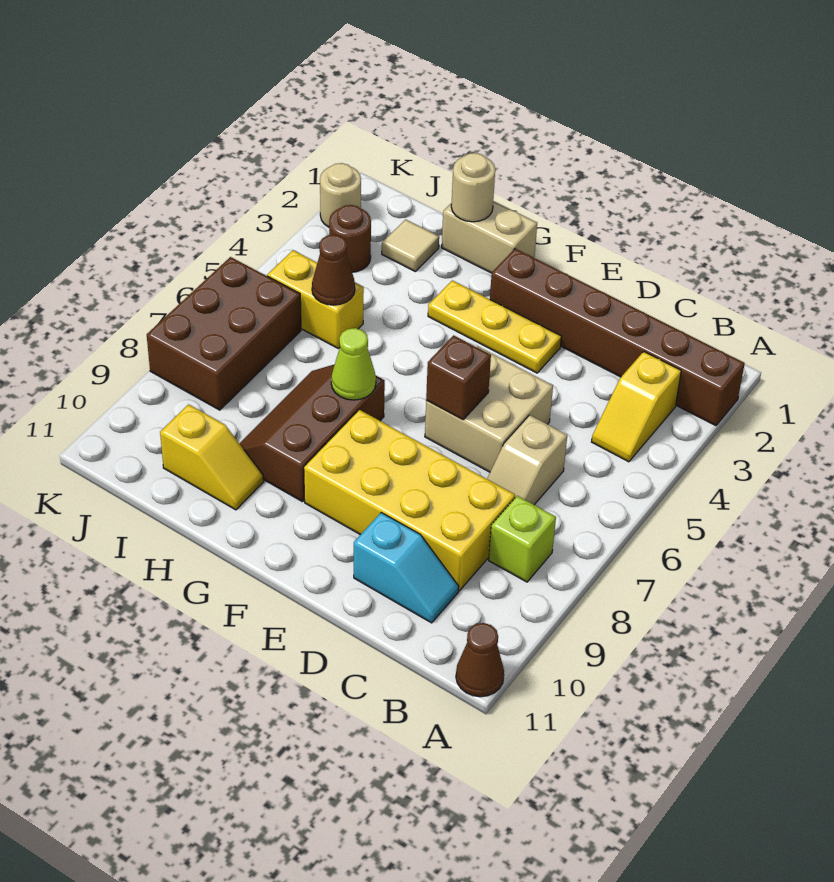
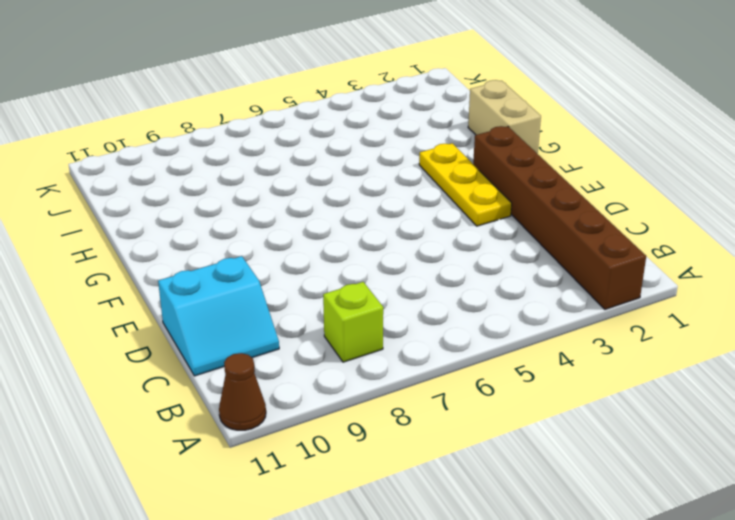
cyan 2x2 slope [158,256,279,376] -> cyan 1x2 slope [354,513,459,623]
none -> yellow 1x2 slope [592,352,681,462]
none -> tan 1x2 slope [487,415,567,505]
none -> yellow 2x4 brick [304,410,515,591]

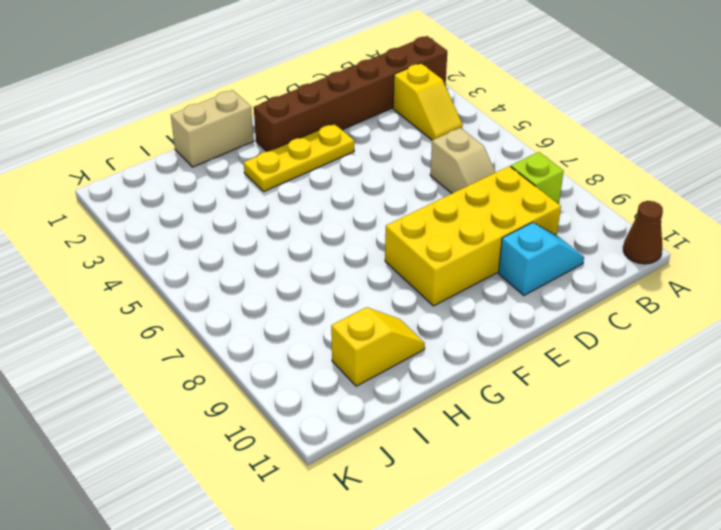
none -> tan 2x2 brick [425,346,553,472]
none -> brown 2x3 slope [239,364,385,502]
none -> tan 1x1 tile [382,219,439,271]

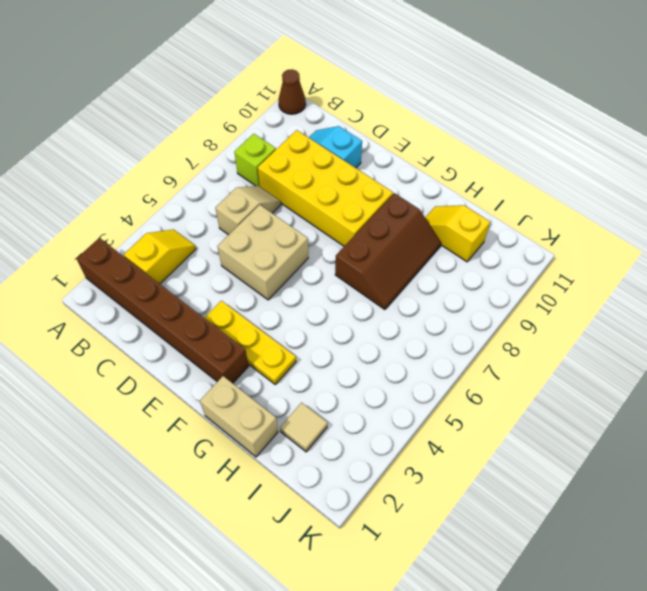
none -> yellow 1x2 brick [267,250,364,348]
none -> brown 1x1 round brick [329,205,371,272]
none -> brown 2x3 brick [147,257,301,410]

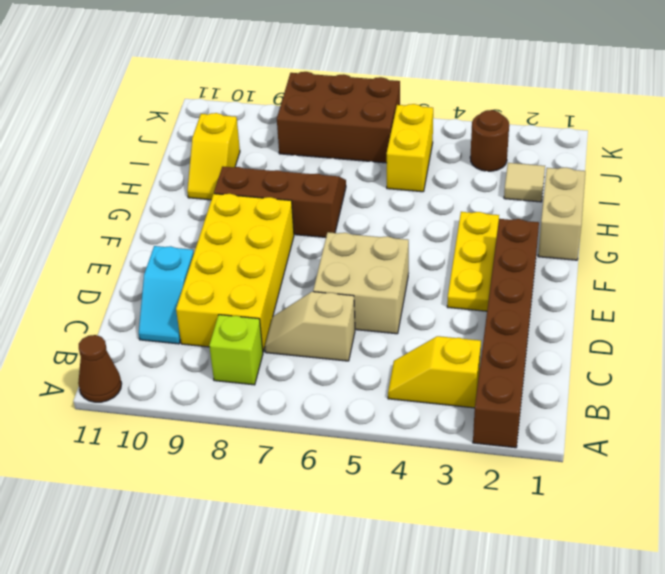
none -> tan 1x1 round brick [320,163,361,227]
none -> brown 1x1 brick [426,335,491,419]
none -> lime 1x1 cone [331,328,376,400]

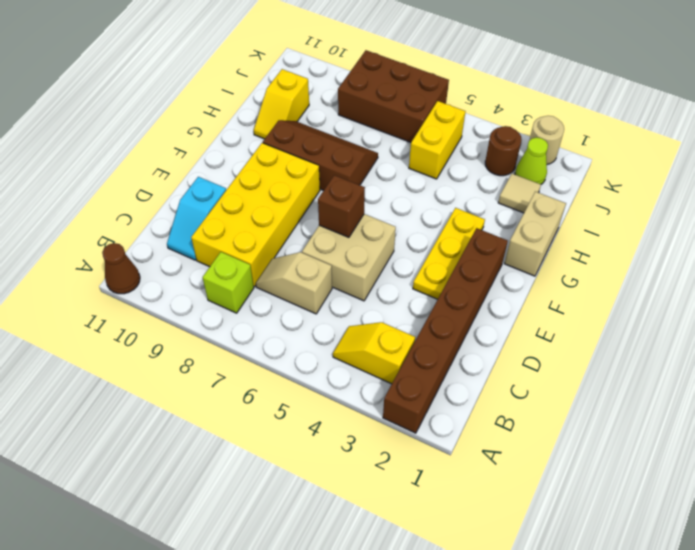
lime 1x1 cone [515,138,548,184] -> lime 1x1 cone moved to [331,328,376,400]
none -> tan 1x1 round brick [451,153,495,222]
none -> brown 1x1 cone [312,235,355,305]

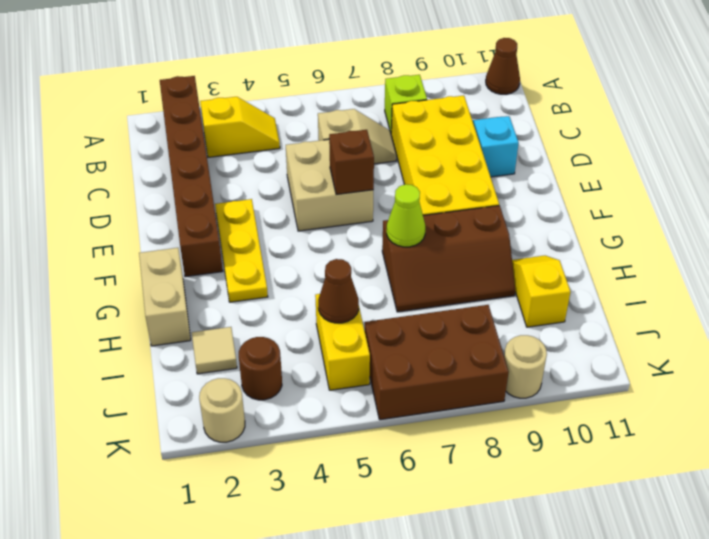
tan 1x1 round brick [504,335,547,398] -> tan 1x1 round brick moved to [451,153,495,222]

